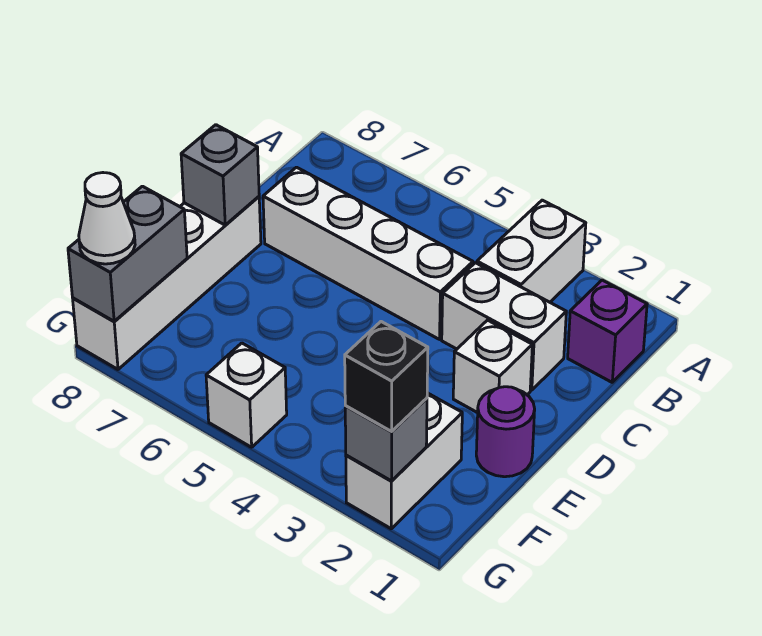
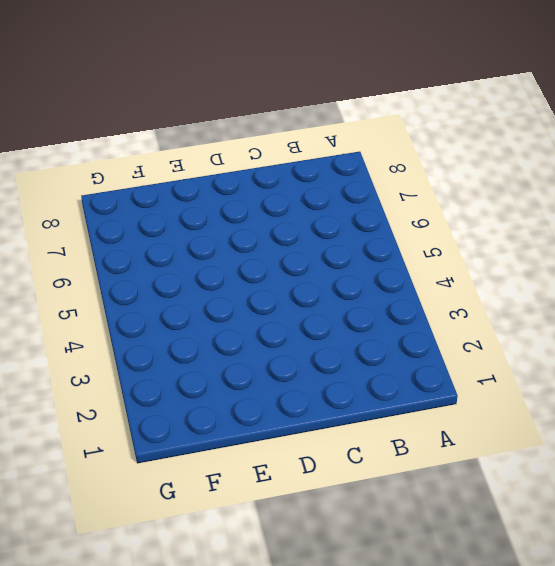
none -> white 1x2 brick [477,200,586,302]
none -> purple 1x1 brick [568,280,647,382]
none -> white 1x2 brick [442,263,566,390]

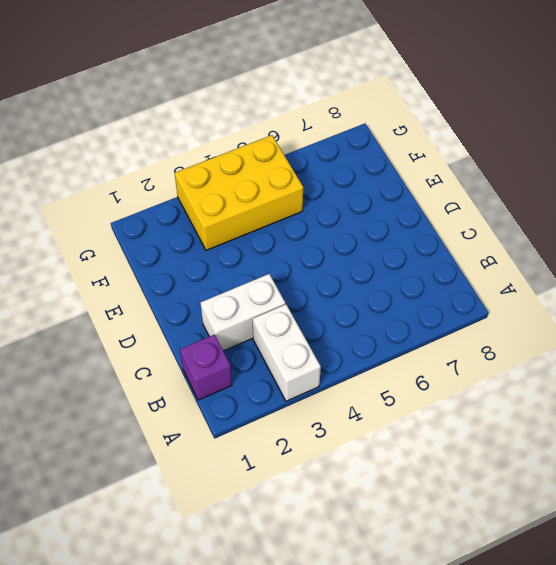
yellow 2x3 brick [175,135,303,250] -> white 1x1 brick [206,343,287,447]
none -> white 1x4 brick [263,167,473,339]
none -> white 1x1 brick [453,320,532,413]
none -> white 1x4 brick [73,197,261,369]

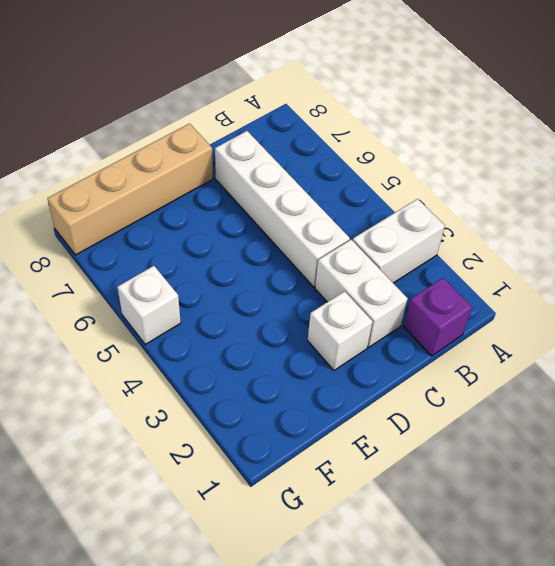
tan 1x4 brick [47,124,213,255] -> white 1x4 brick [73,197,261,369]
none -> purple 1x1 round brick [476,387,535,477]
none -> white 1x2 brick [346,393,462,529]
none -> grey 1x1 brick [181,125,259,225]

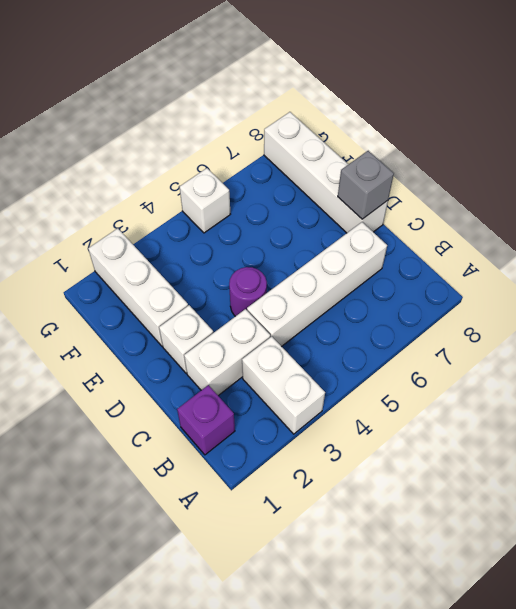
purple 1x1 round brick [229,267,267,316] -> purple 1x1 round brick moved to [476,387,535,477]
white 1x3 brick [88,228,188,346] -> white 1x2 brick [346,393,462,529]
none -> grey 1x2 brick [68,186,187,321]
none -> grey 1x1 brick [345,398,427,481]
none -> black 1x1 brick [345,322,428,431]

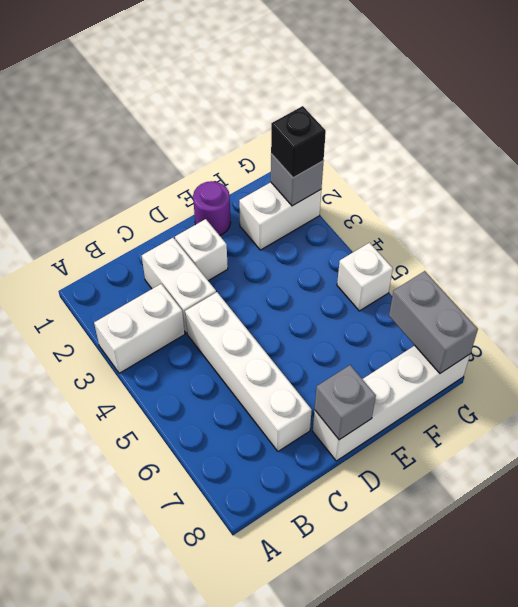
grey 1x2 brick [389,271,478,373] -> grey 1x2 brick turned to [68,186,187,321]
none -> purple 1x1 brick [568,280,647,382]
none -> white 1x1 cone [79,173,135,264]

